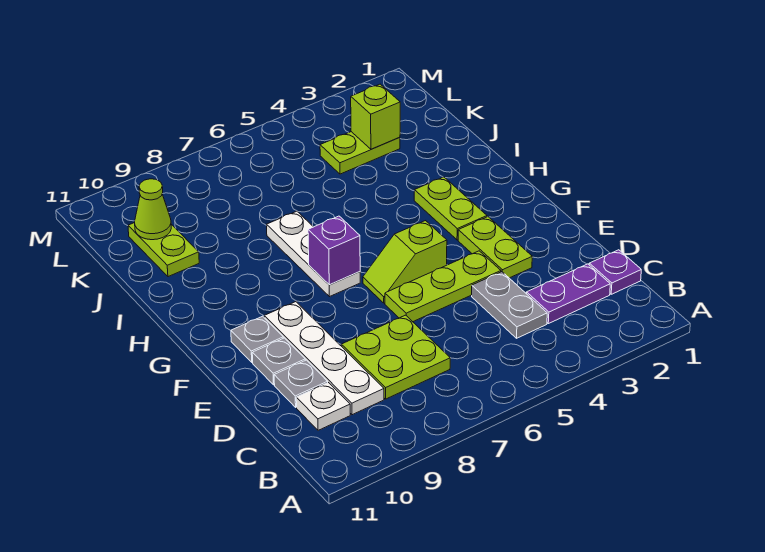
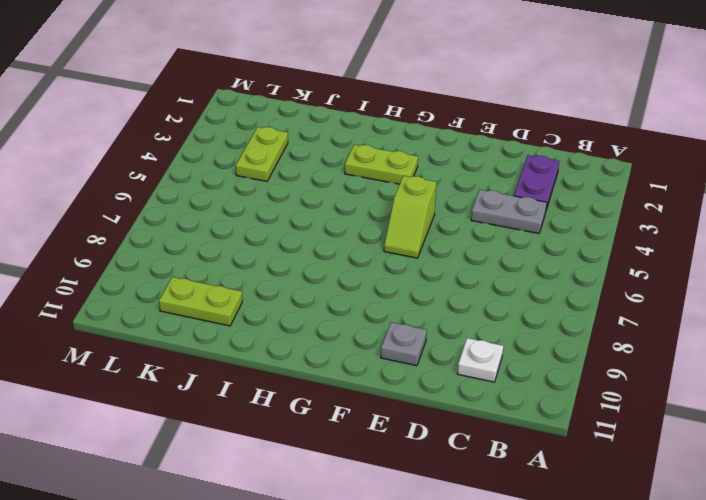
none -> purple 1x1 plate [589,250,641,294]
none -> lime 2x2 plate [341,315,450,399]
none -> white 1x4 plate [264,302,384,415]

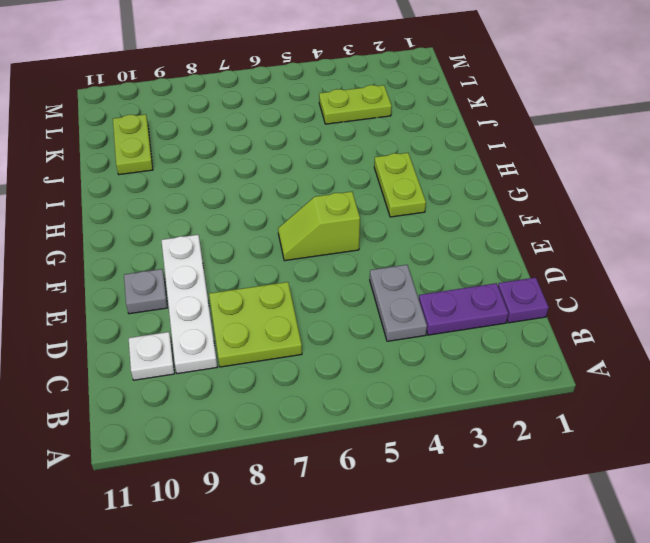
none -> grey 1x1 plate [274,360,328,407]
none -> lime 1x2 plate [458,217,532,278]
none -> lime 1x3 plate [385,251,501,322]

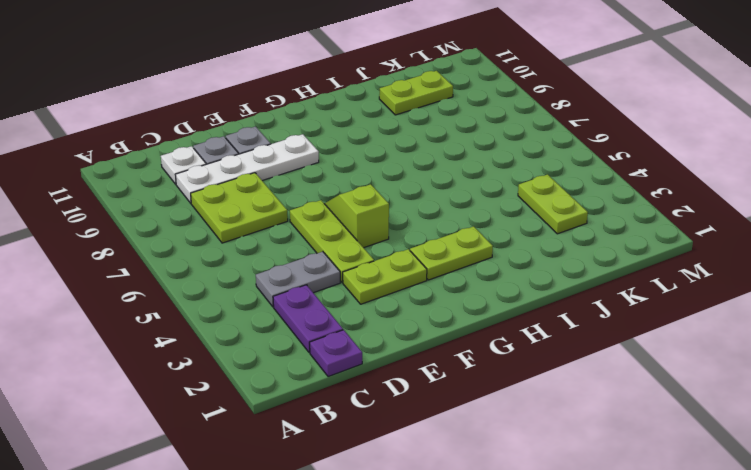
none -> grey 1x1 plate [231,316,283,362]
none -> white 1x3 plate [267,211,360,297]
none -> purple 1x1 brick [308,216,360,285]

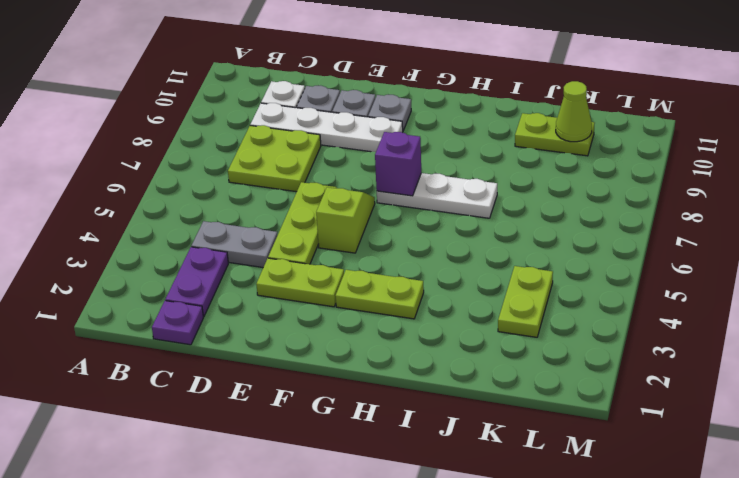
none -> lime 1x1 brick [351,84,400,149]

